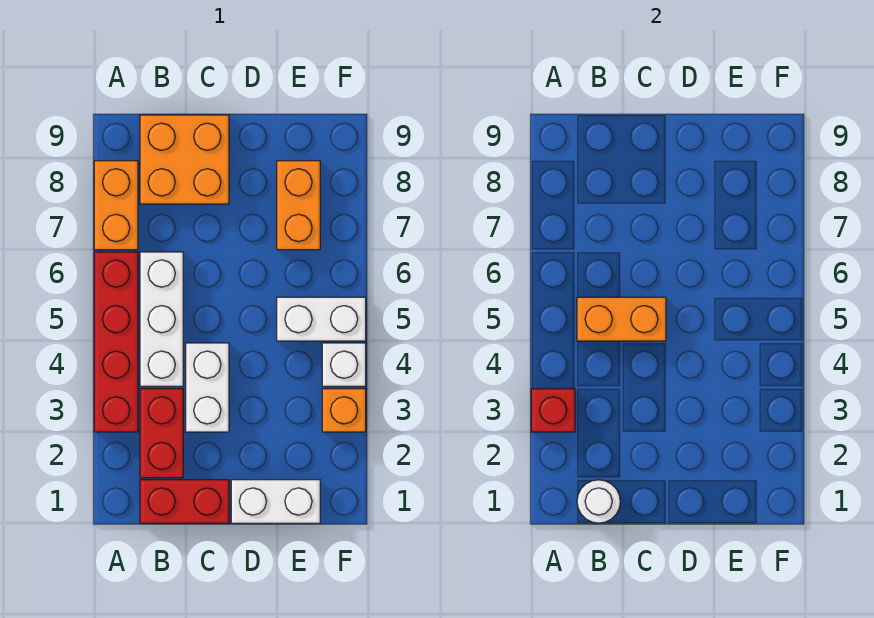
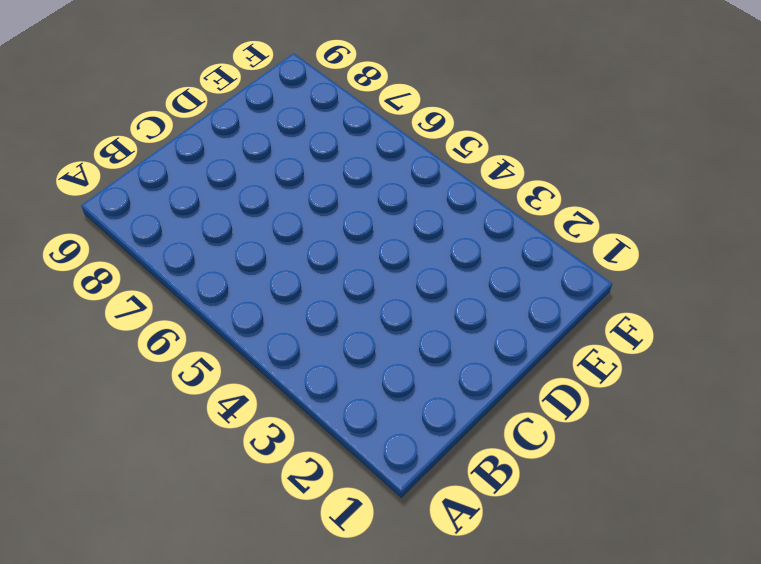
none -> red 1x4 brick [94,252,138,432]
none -> orange 1x2 brick [94,161,138,250]
none -> red 1x2 brick [140,480,229,523]

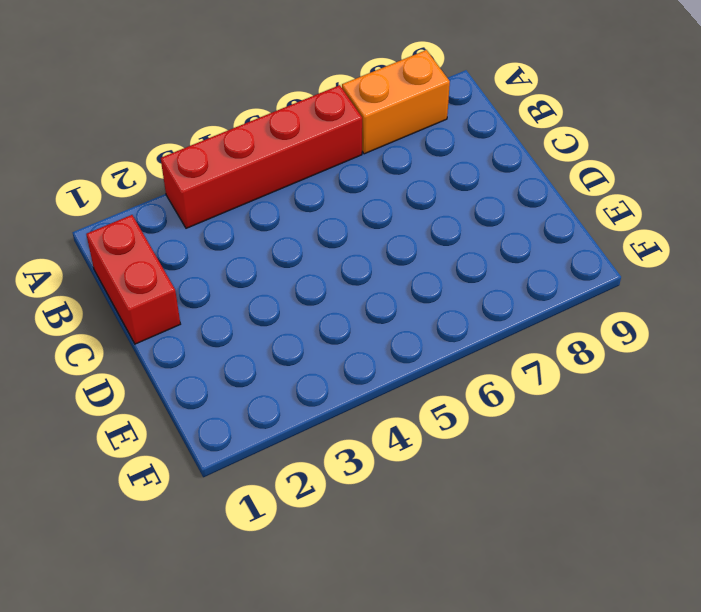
none -> red 1x2 brick [140,389,183,478]
none -> white 1x3 brick [140,252,183,386]
none -> orange 2x2 brick [140,115,229,204]

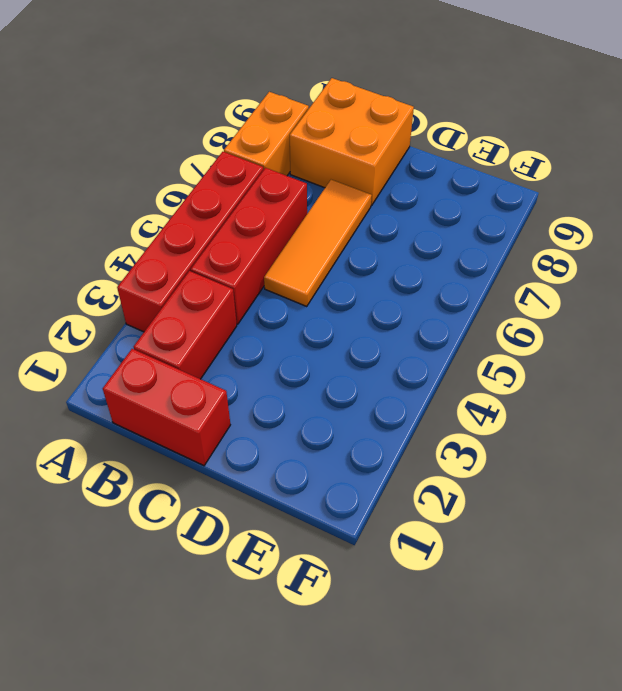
red 1x3 brick [191,168,307,324] -> white 1x3 brick [140,252,183,386]
orange 1x3 tile [264,180,372,306] -> none
none -> white 1x2 brick [186,343,229,432]
none -> white 1x2 brick [231,480,320,523]
none -> white 1x2 brick [277,297,366,341]

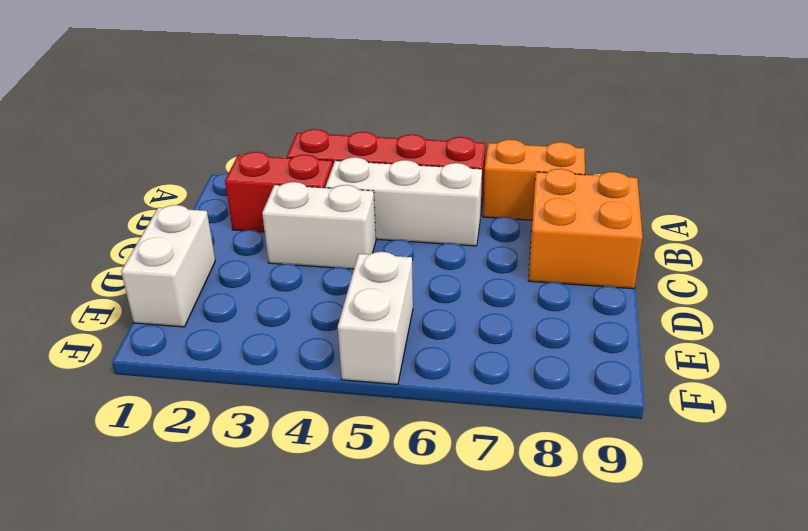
none -> red 1x2 brick [140,480,229,523]
none -> orange 1x2 brick [277,161,320,250]
none -> orange 1x1 brick [322,389,366,432]

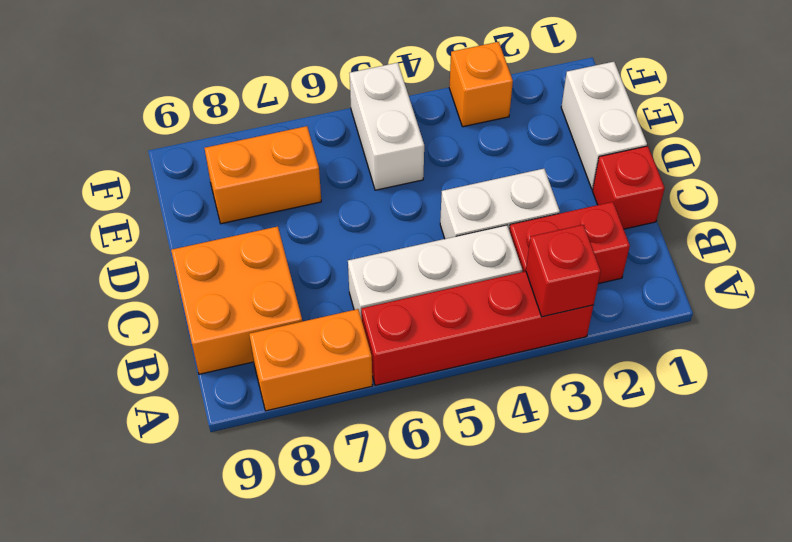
red 1x1 brick [592,146,665,229] -> red 1x2 brick [140,480,229,523]
none -> white 1x1 brick [322,343,366,386]
none -> white 1x1 round brick [577,480,620,523]
none -> orange 1x2 brick [577,297,666,341]

